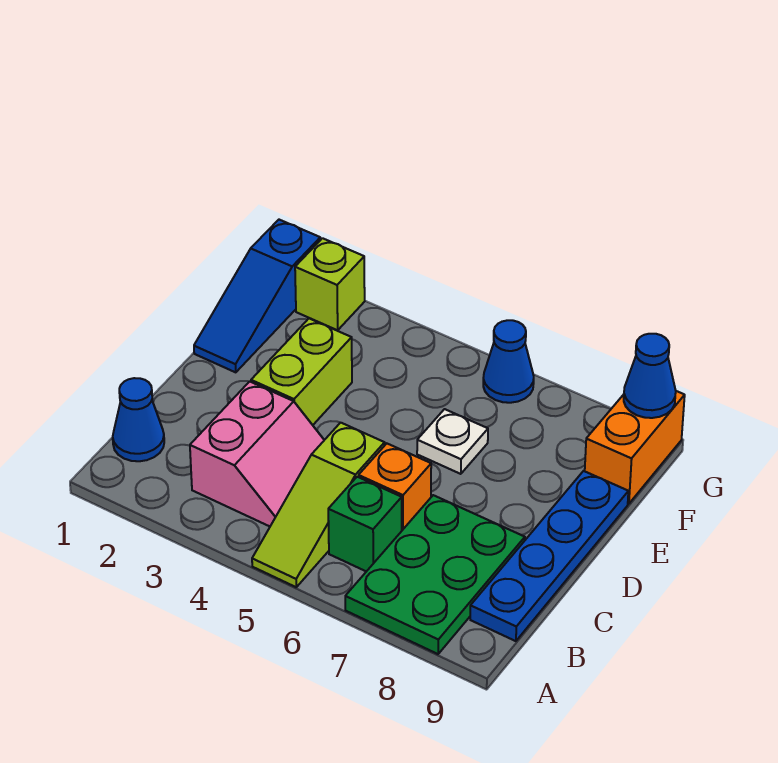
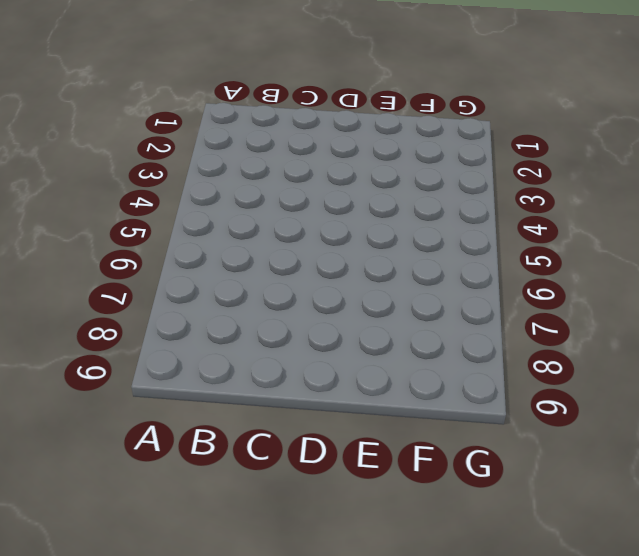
none -> lime 1x3 slope [252,423,385,587]
none -> green 2x3 plate [345,495,525,654]
none -> blue 1x1 cone [113,378,164,461]

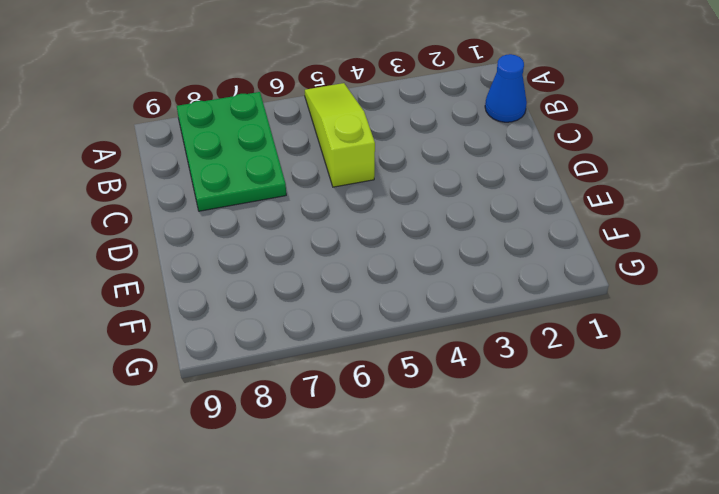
none -> pink 2x2 slope [190,381,324,526]
none -> green 1x1 brick [328,477,402,572]
none -> blue 1x4 plate [470,471,628,641]

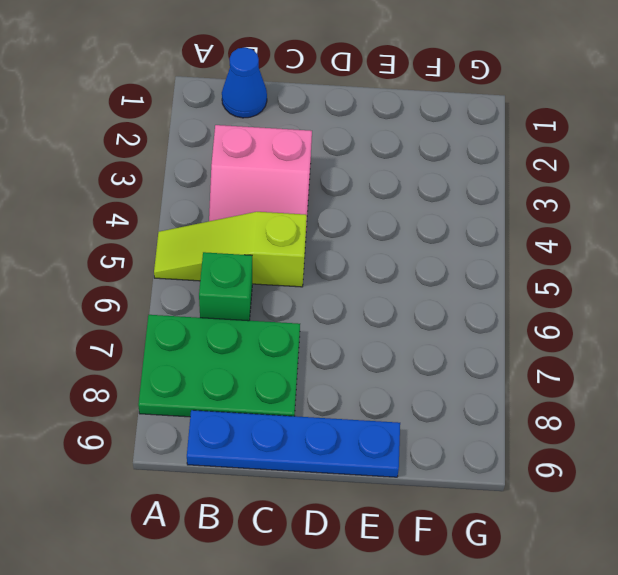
none -> orange 1x1 brick [359,444,431,530]
none -> lime 1x2 brick [251,319,352,425]
none -> blue 1x3 slope [194,220,320,372]

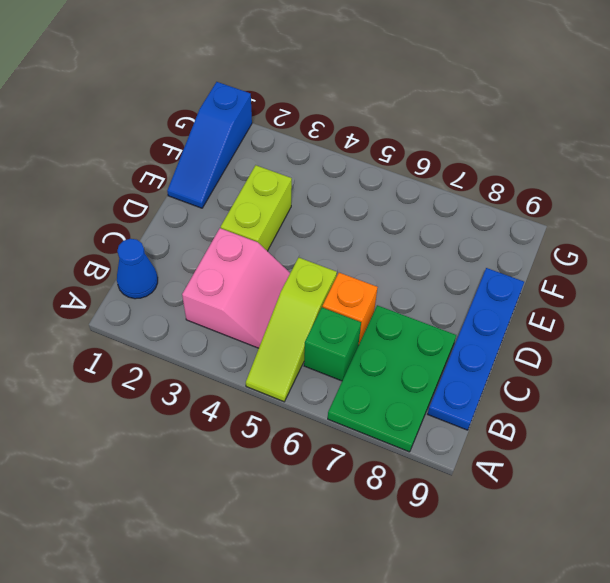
none -> white 1x1 plate [417,409,488,474]
none -> orange 1x2 brick [585,391,685,504]
none -> lime 1x1 brick [295,238,365,330]

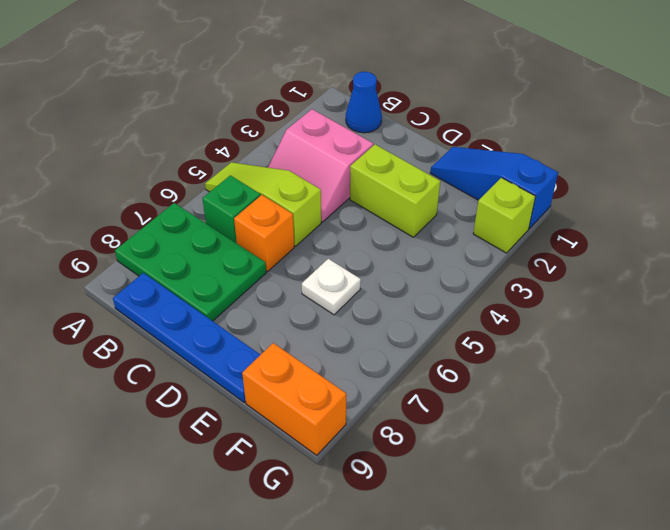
none -> blue 1x1 cone [483,320,534,403]
none -> blue 1x1 cone [624,334,676,418]

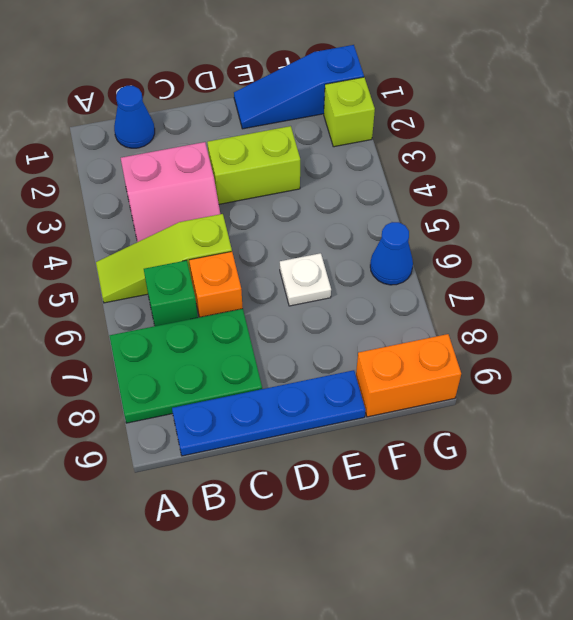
none -> blue 1x1 cone [624,334,676,418]

